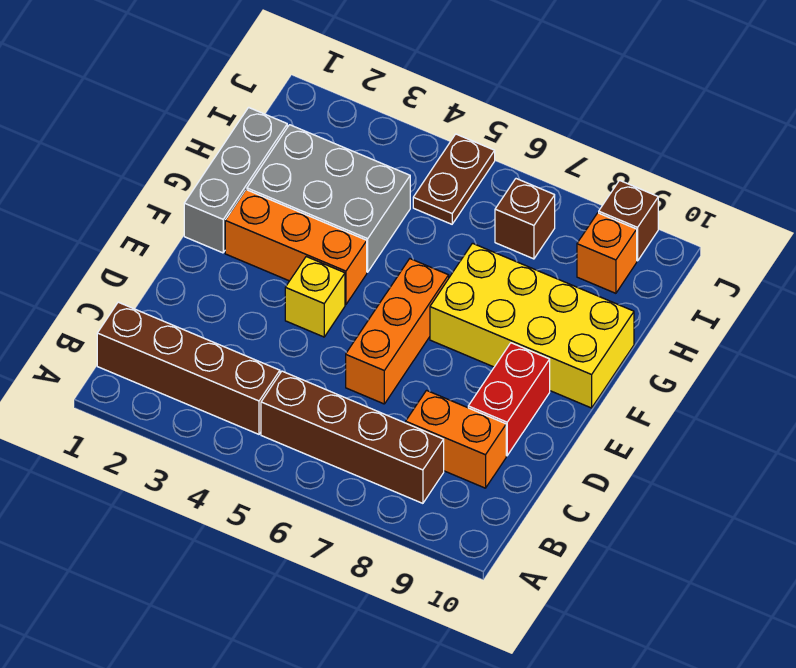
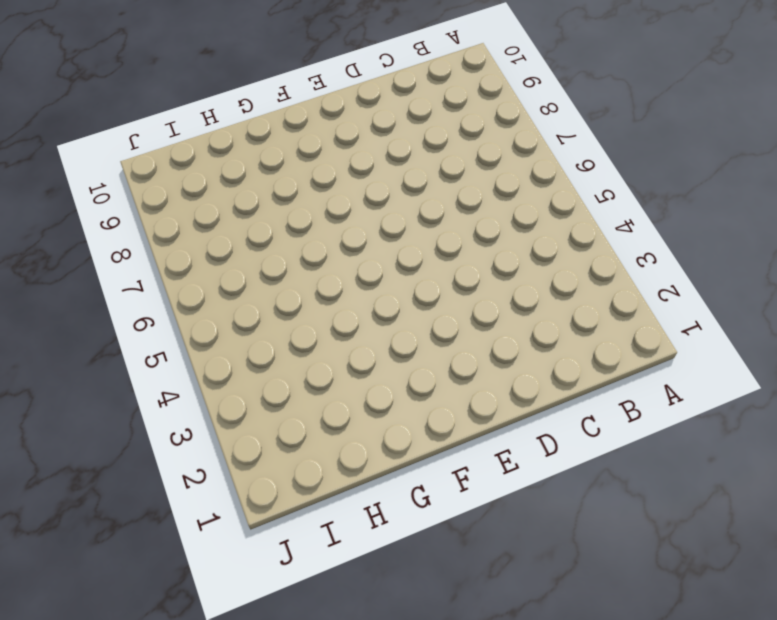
none -> brown 1x4 brick [97,302,280,434]
none -> brown 1x4 brick [261,371,444,503]
none -> orange 1x2 brick [406,390,506,488]

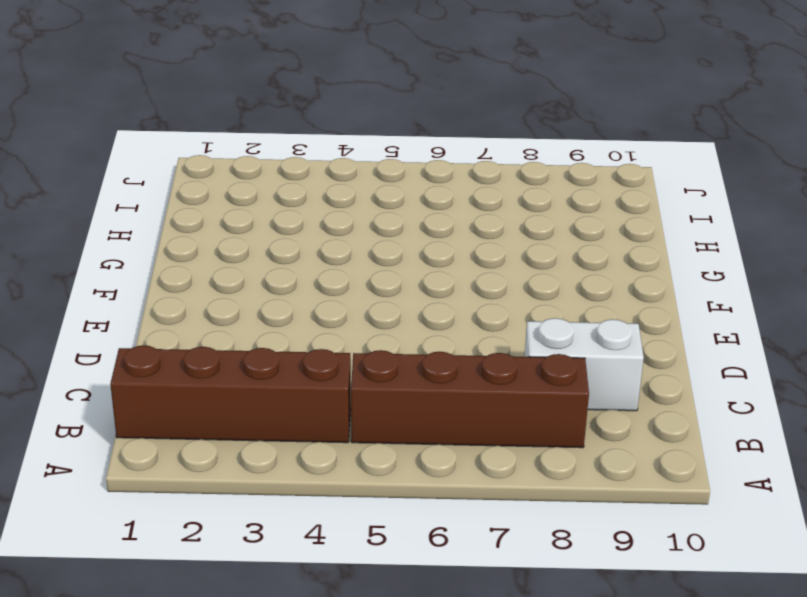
white 1x2 brick [525,318,644,411] -> orange 1x2 brick [406,390,506,488]
none -> orange 1x3 brick [346,259,449,404]
none -> red 1x2 brick [468,343,550,456]
none -> yellow 1x1 brick [285,257,345,337]

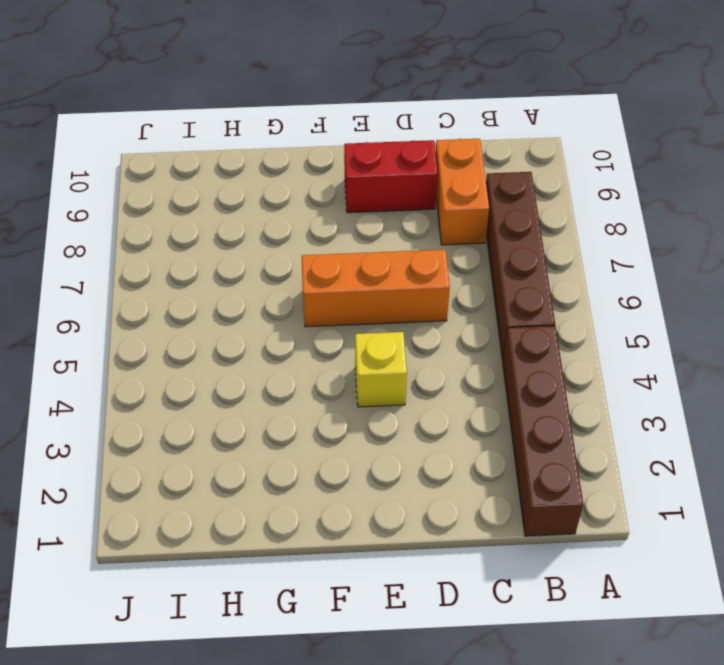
none -> grey 1x3 brick [184,107,287,253]
none -> orange 1x3 brick [225,190,367,305]
none -> yellow 2x4 brick [430,243,634,408]

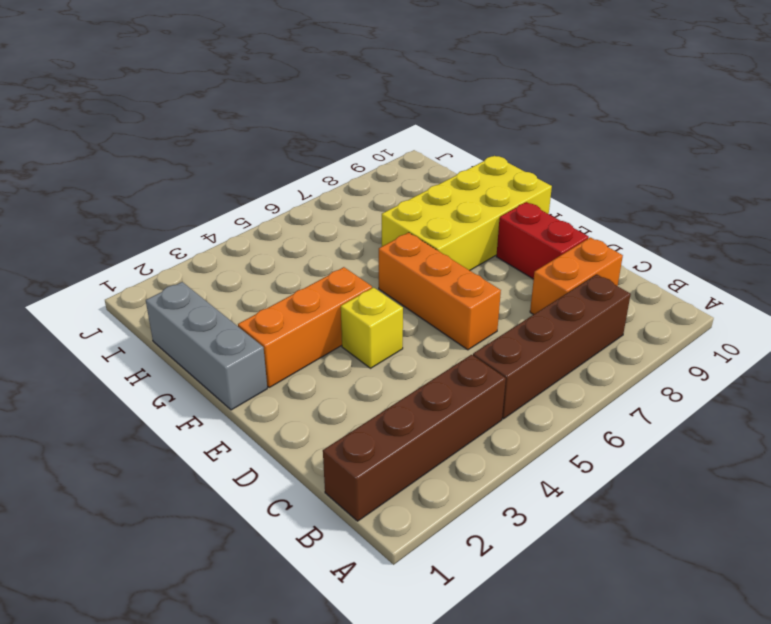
none -> grey 2x3 brick [247,125,410,272]
none -> brown 1x2 plate [413,134,495,224]
none -> brown 1x1 brick [495,179,555,259]

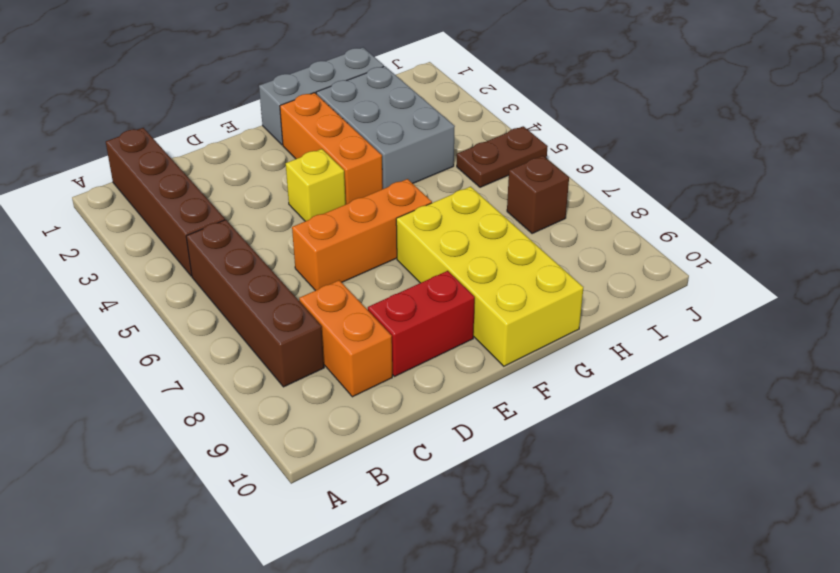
none -> orange 1x1 brick [577,213,637,293]
none -> brown 1x1 brick [599,180,658,261]

